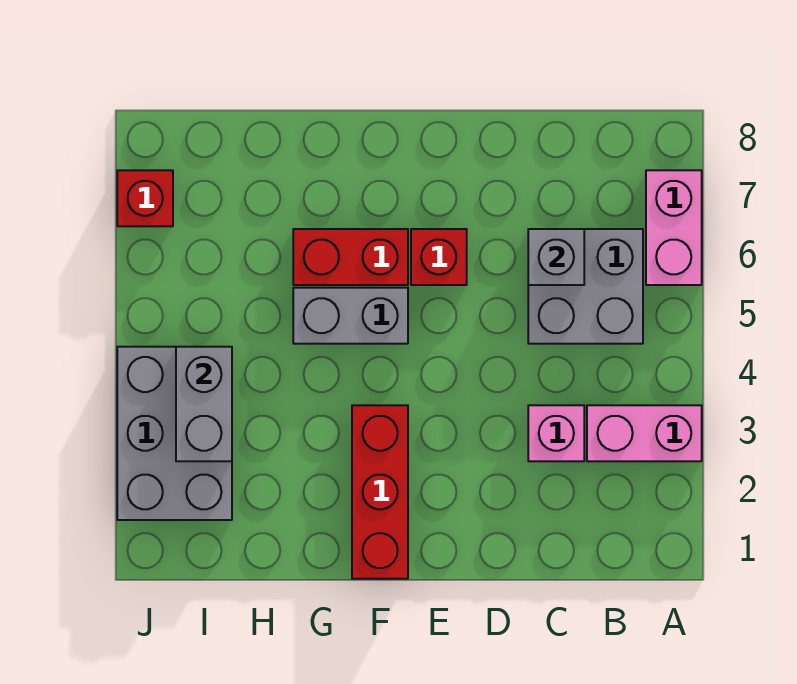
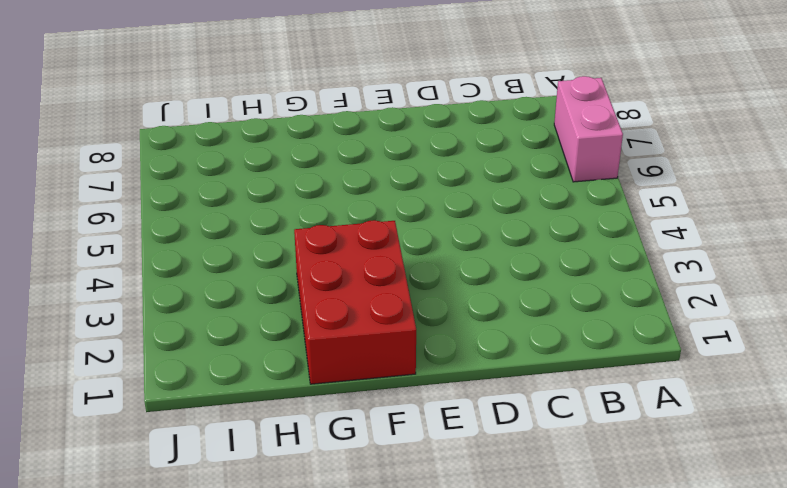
red 2x3 brick [294,220,416,384] -> red 1x3 brick [352,405,408,579]
none -> pink 1x2 brick [587,405,702,461]
none -> grey 2x2 brick [528,229,643,344]
none -> pink 1x1 brick [528,405,584,461]

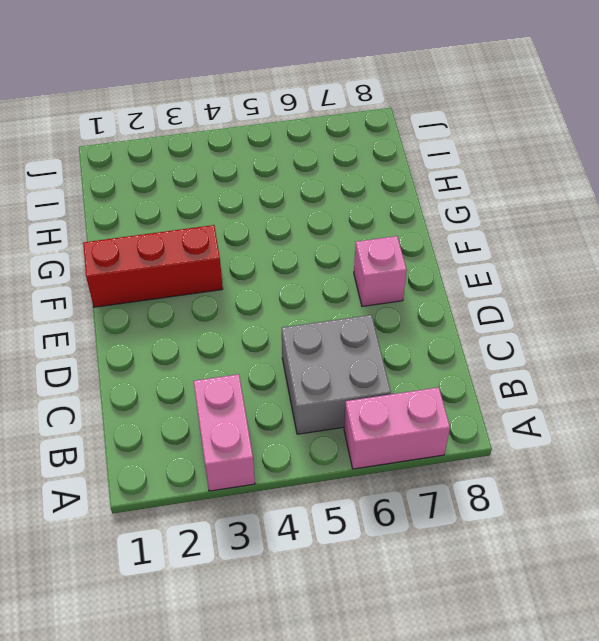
pink 1x1 brick [354,236,407,306] -> pink 1x1 brick moved to [528,405,584,461]
none -> red 1x1 brick [411,229,467,285]
none -> grey 1x2 brick [293,288,408,344]
none -> red 1x2 brick [293,229,408,285]

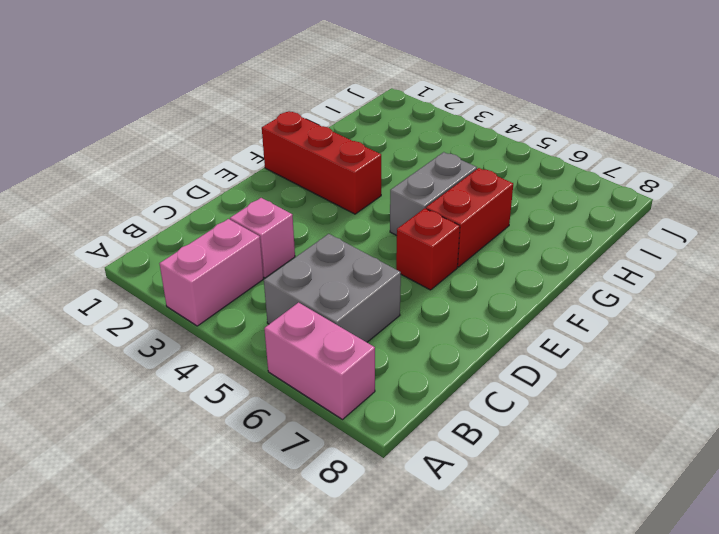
none -> grey 2x3 brick [117,347,232,520]
none -> red 1x1 brick [117,170,173,226]
none -> grey 1x1 brick [528,229,584,285]

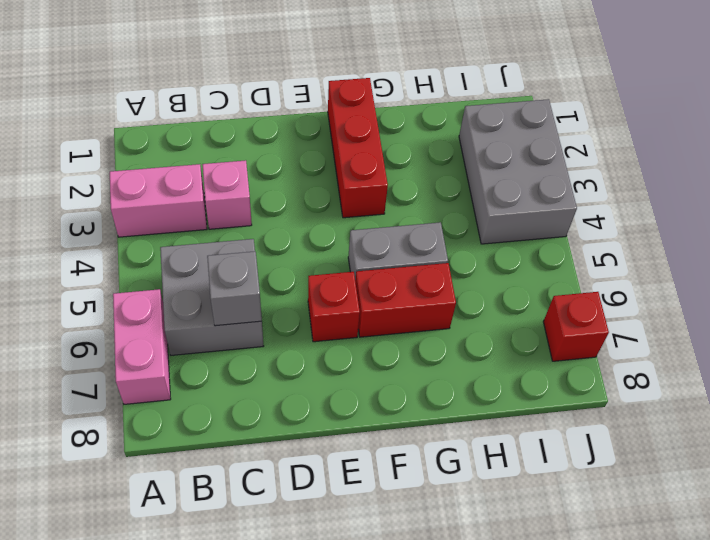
none -> grey 1x2 brick [176,347,232,461]

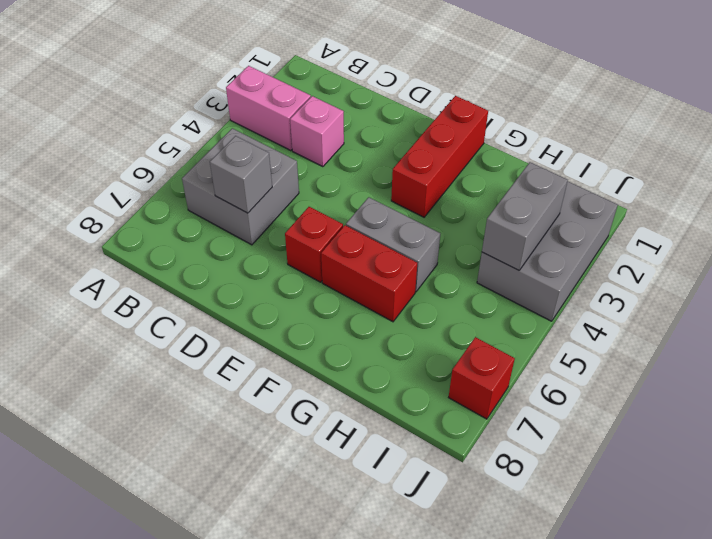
none -> pink 1x2 brick [646,170,702,285]

